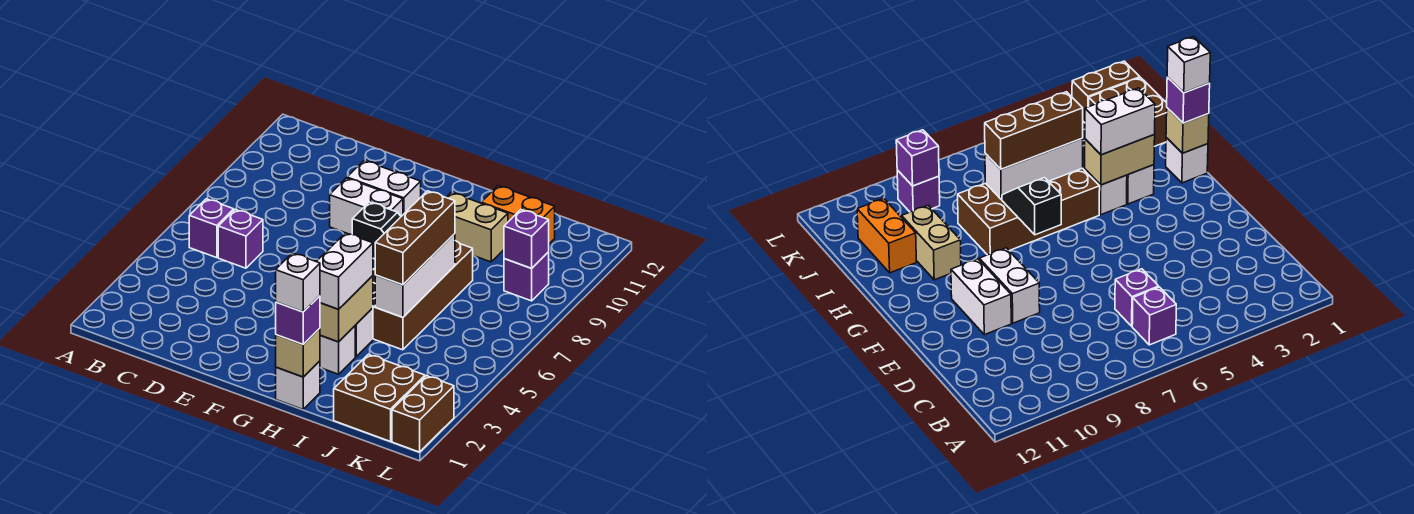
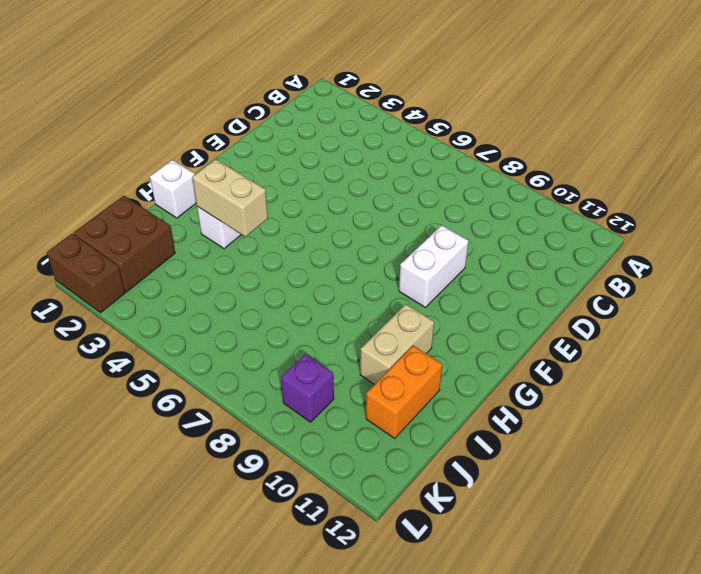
none -> purple 1x1 brick [189,199,234,258]
none -> purple 1x1 brick [218,209,263,268]
none -> white 1x2 brick [347,161,421,214]

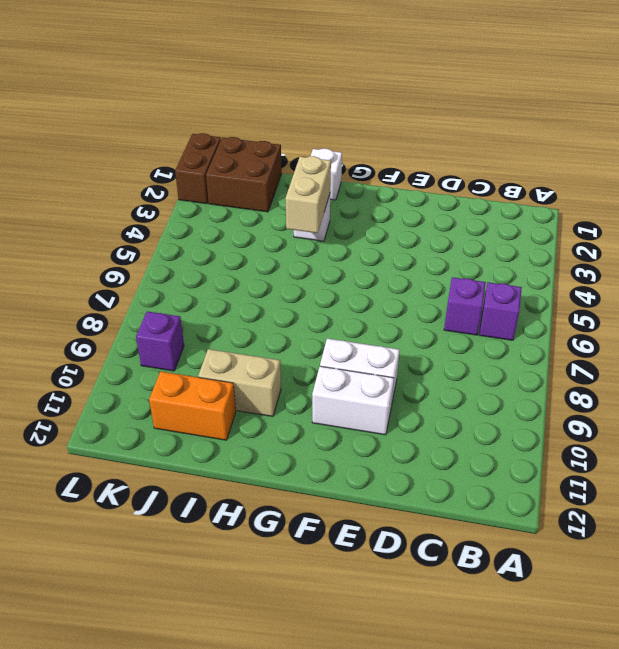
none -> white 1x1 brick [355,308,373,357]
none -> brown 2x4 brick [373,241,473,350]
none -> black 1x2 slope [352,202,401,259]

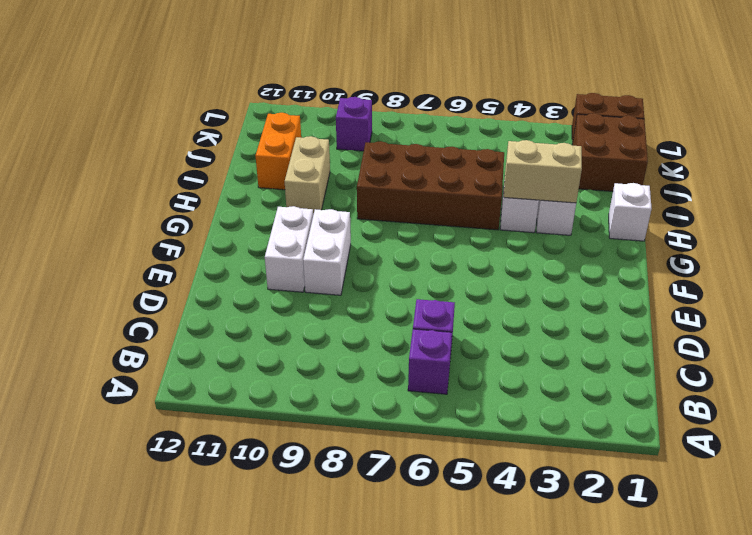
none -> black 1x2 slope [352,202,401,259]
none -> tan 1x1 brick [276,328,320,377]
none -> white 1x3 brick [375,234,455,317]

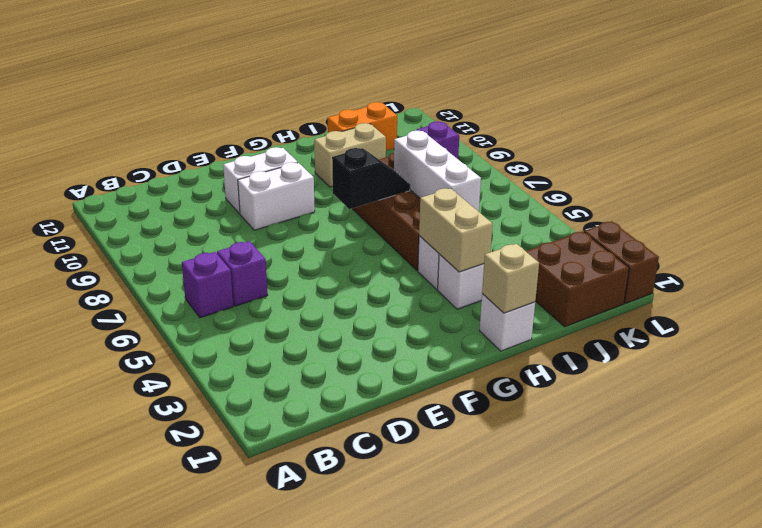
none -> purple 1x1 brick [504,210,549,268]
none -> purple 1x1 brick [276,296,320,344]
none -> white 1x2 brick [316,233,373,309]

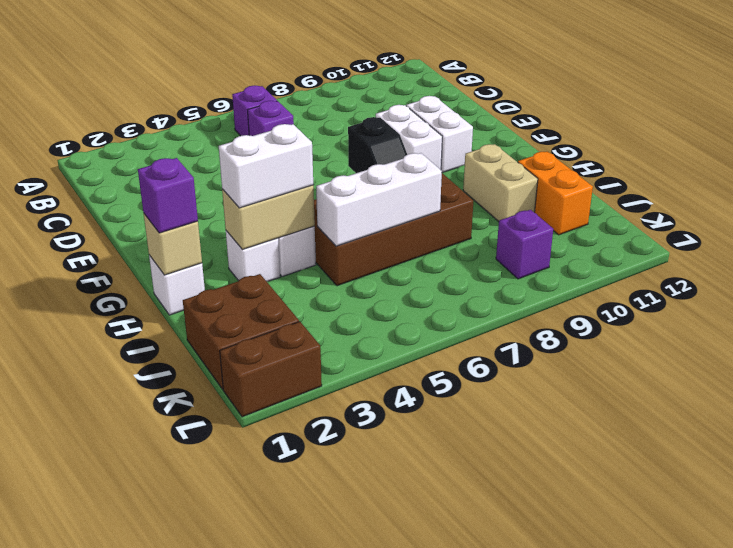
none -> purple 1x1 brick [504,210,549,268]
none -> brown 1x3 brick [375,191,455,285]
none -> white 1x1 brick [276,253,320,312]

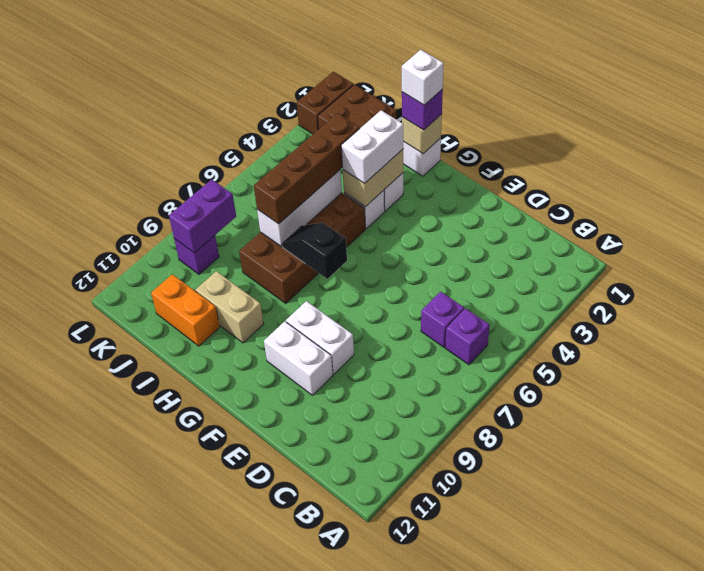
brown 1x4 brick [254,113,360,224] -> brown 1x3 brick [375,191,455,285]
purple 1x2 brick [169,179,236,253] -> purple 1x1 brick [504,210,549,268]

